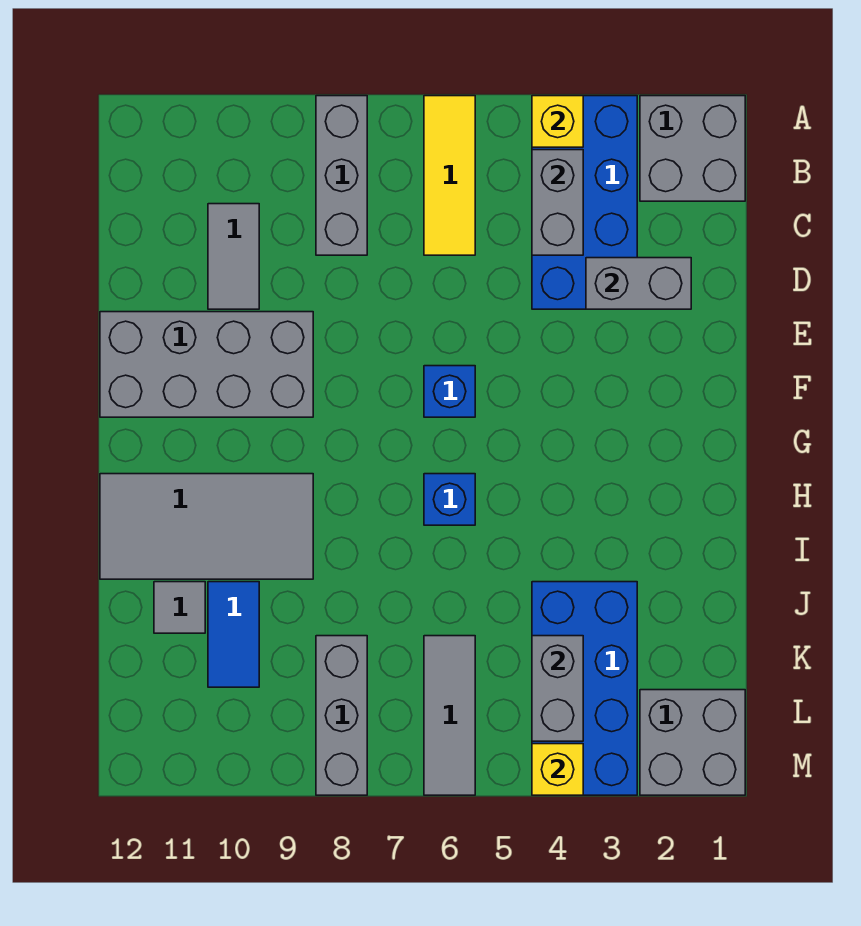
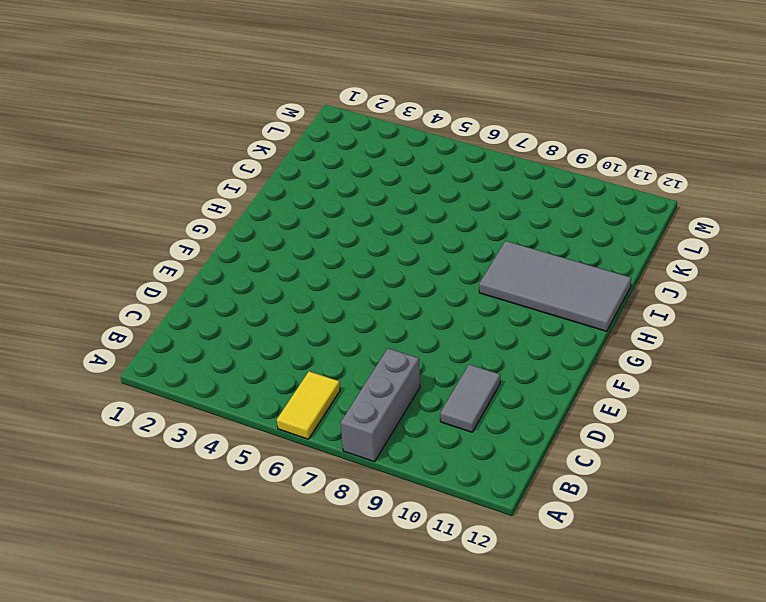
yellow 1x2 tile [277,371,340,439] -> yellow 1x3 tile [424,96,475,255]
none -> grey 2x2 brick [640,96,745,201]
none -> blue 2x4 brick [532,96,637,309]
none -> grey 2x4 brick [100,312,313,417]

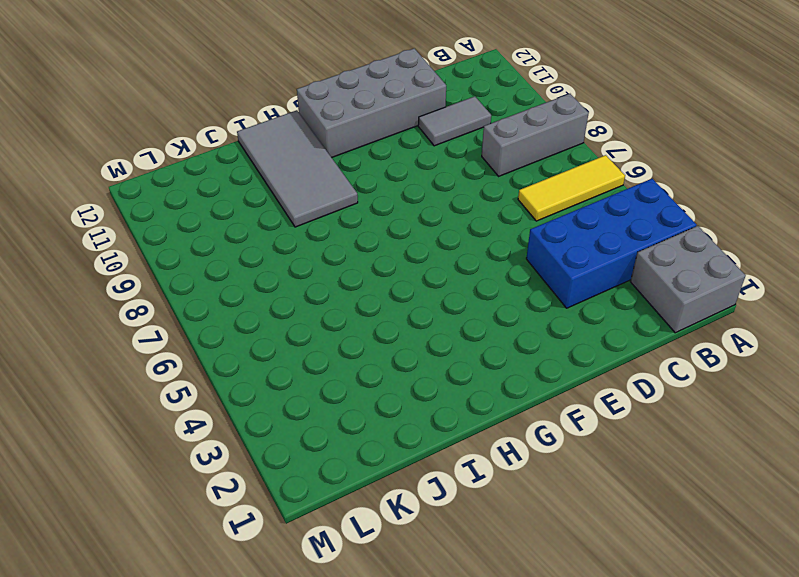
grey 2x4 brick [297,48,446,158] -> grey 2x4 brick turned to [100,312,313,417]
none -> blue 1x1 brick [424,366,475,417]
none -> blue 1x1 brick [424,474,475,525]
none -> blue 2x4 brick [532,582,637,795]

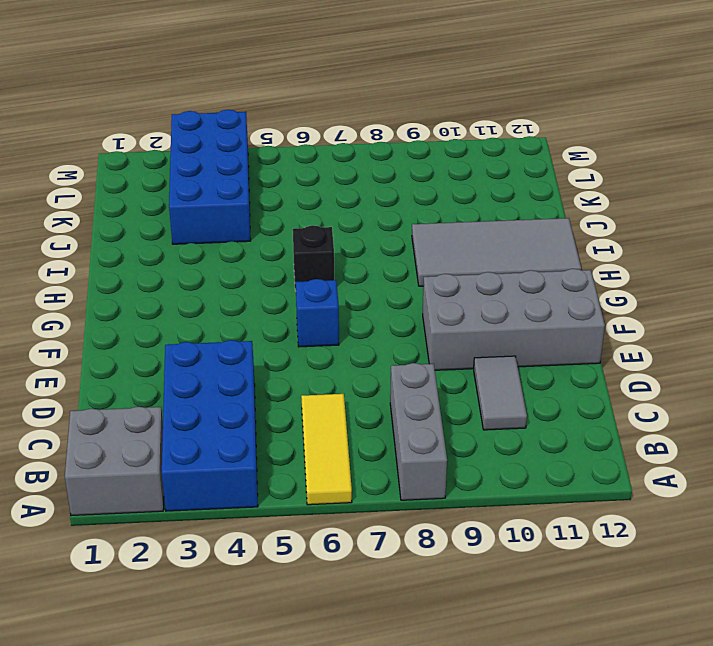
black 1x1 brick [293,225,334,291] -> blue 1x1 brick [424,474,475,525]
none -> blue 1x2 tile [208,582,259,687]
none -> grey 1x1 tile [154,582,205,633]
none -> grey 1x3 tile [424,636,475,795]

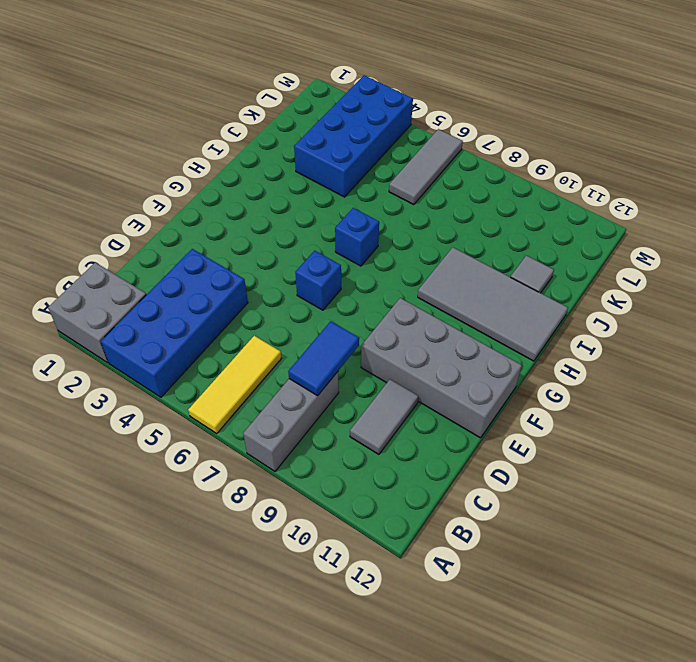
blue 1x2 tile [288,321,359,396] -> blue 1x2 tile moved to [208,582,259,687]
none -> grey 1x3 brick [316,636,367,795]
none -> grey 2x2 brick [640,690,745,795]
none -> yellow 1x1 brick [532,96,583,147]

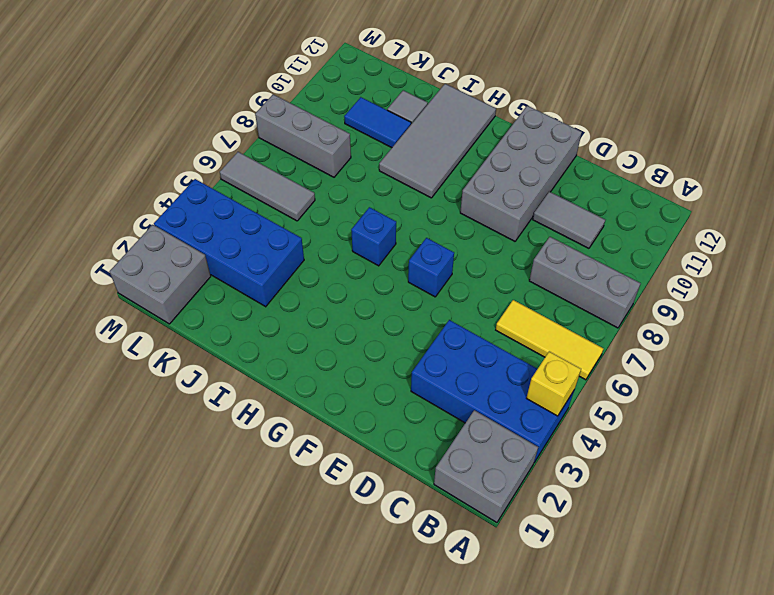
none -> grey 1x2 brick [532,150,583,255]
none -> grey 1x2 brick [586,258,691,309]
none -> grey 1x2 brick [532,636,583,741]

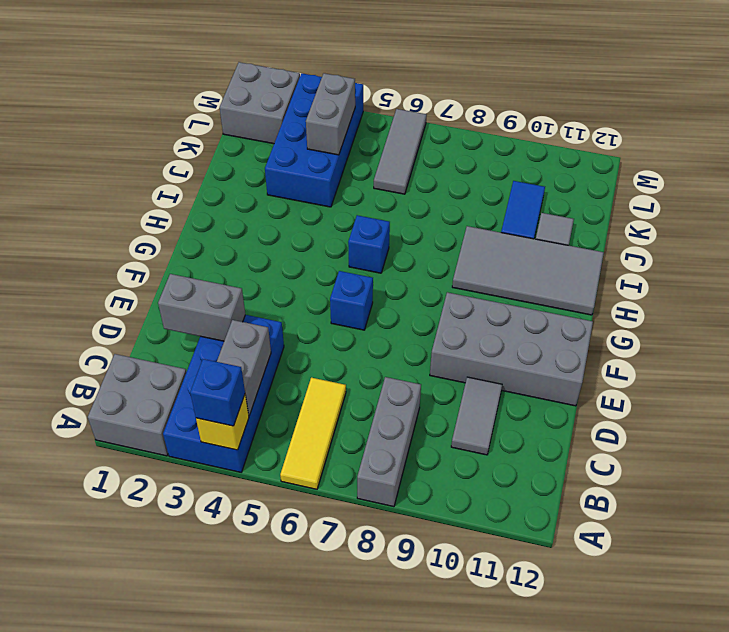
blue 1x1 brick [190,359,245,426] -> none
none -> grey 1x3 brick [316,636,367,795]
none -> yellow 1x1 brick [532,744,583,795]

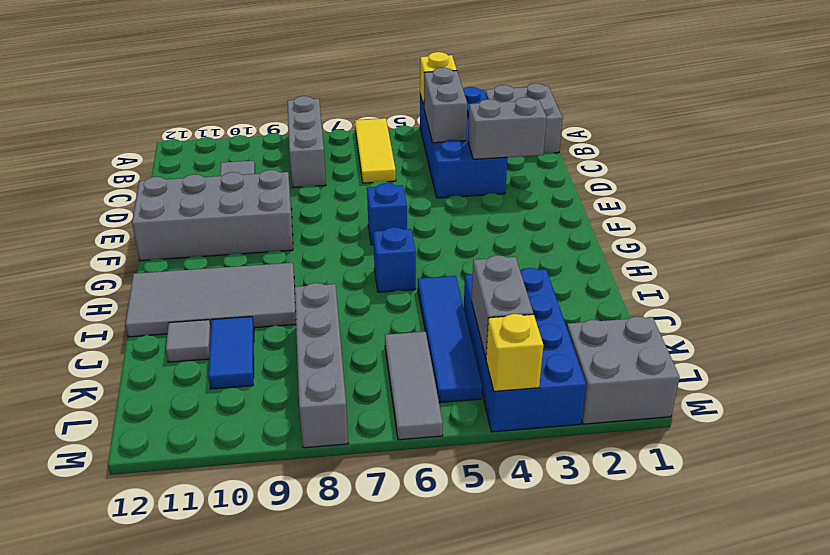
blue 1x4 tile [418,276,482,403] -> none
grey 1x4 brick [295,283,348,448] -> grey 1x3 brick [316,636,367,795]

